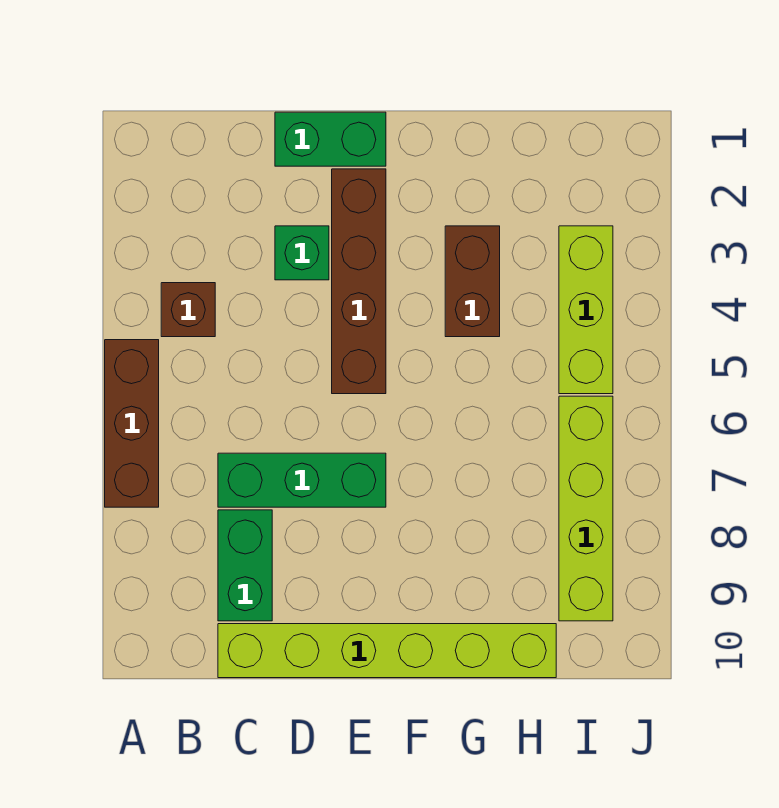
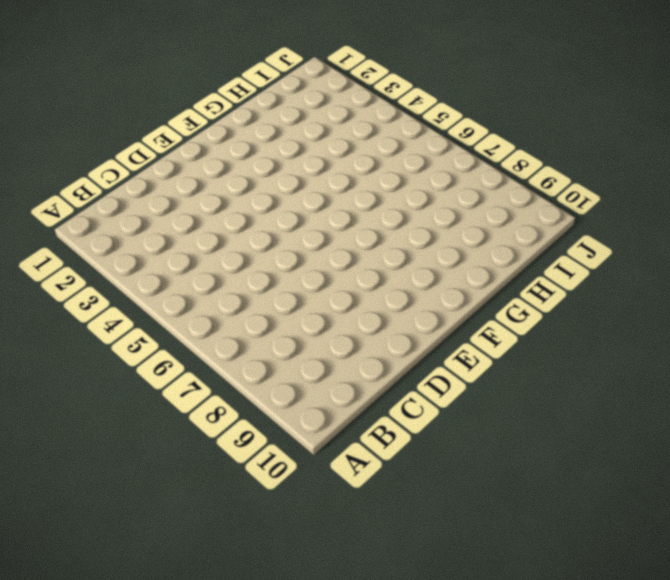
none -> brown 1x3 brick [105,340,159,507]
none -> brown 1x1 brick [161,283,215,337]

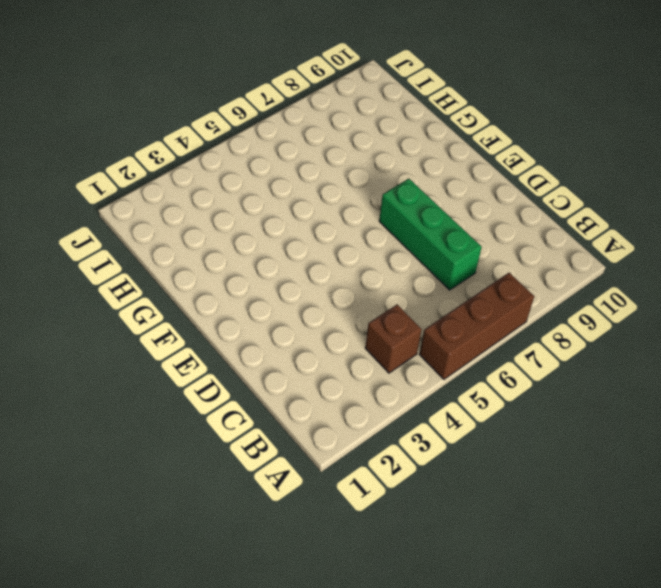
none -> green 1x2 brick [218,510,272,621]
none -> lime 1x6 brick [218,624,556,678]

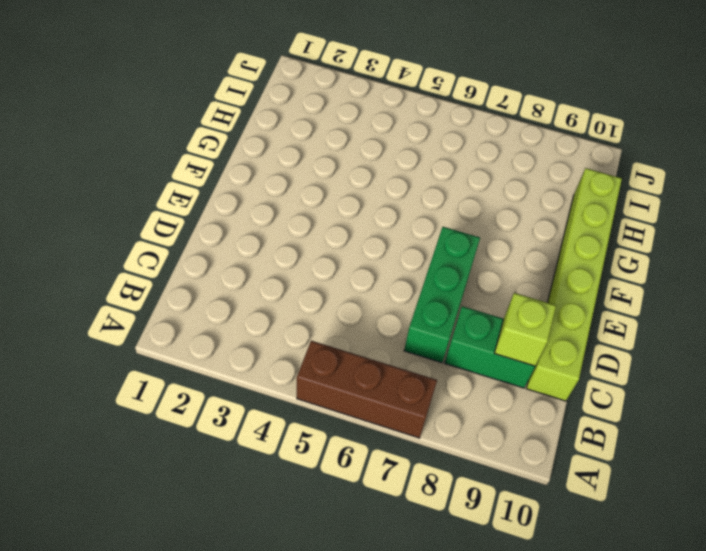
lime 1x1 brick [494,293,556,366] -> none
none -> brown 1x1 brick [161,283,215,337]
none -> green 1x2 brick [275,112,386,166]

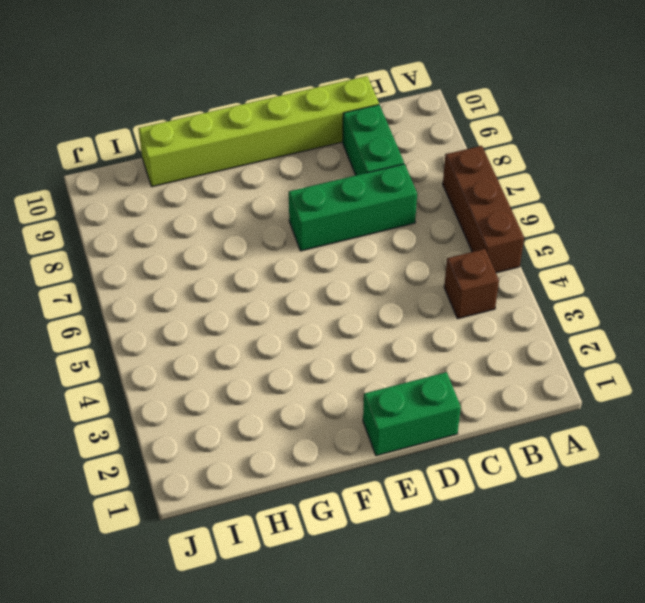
none -> green 1x1 brick [275,226,329,280]
none -> brown 1x4 brick [332,169,386,394]

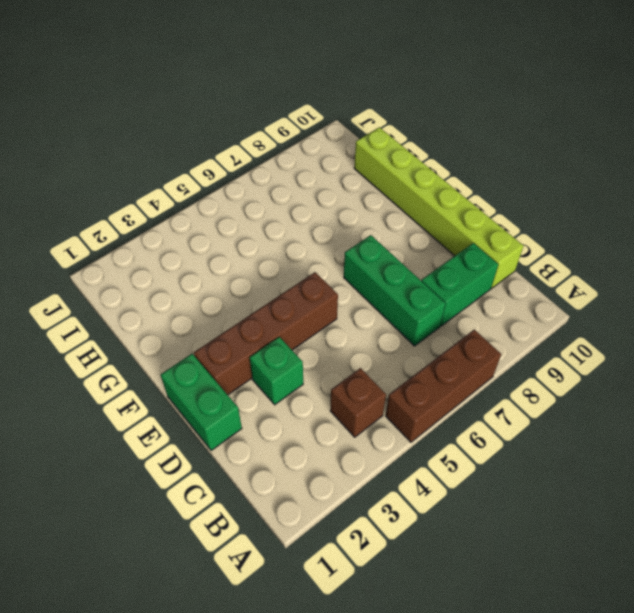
none -> brown 1x2 brick [445,226,500,337]
none -> lime 1x3 brick [559,226,613,394]

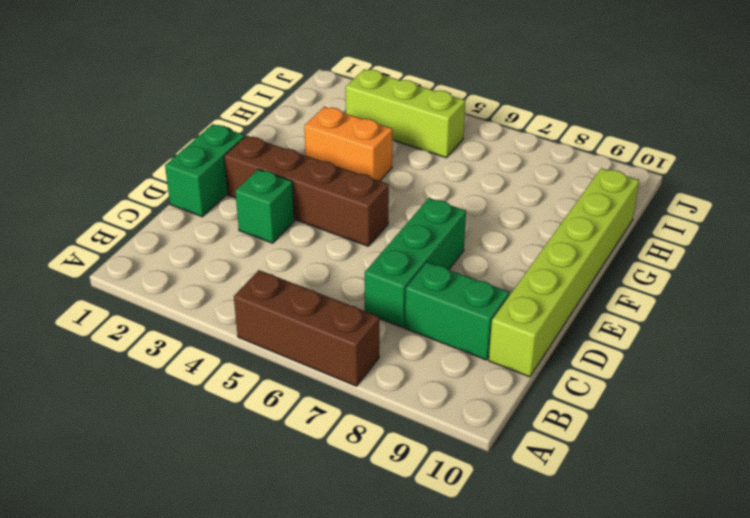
orange 1x2 brick [304,107,393,181] -> brown 1x2 brick [445,226,500,337]
none -> brown 1x1 brick [161,283,215,337]
none -> lime 1x4 brick [559,396,613,621]

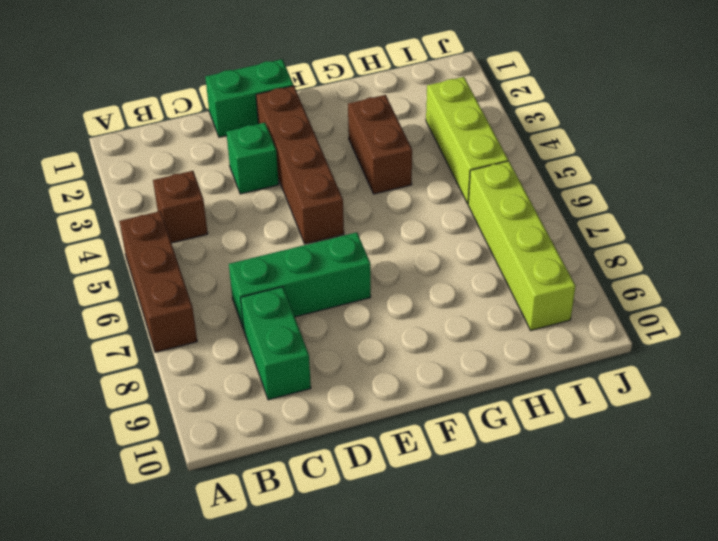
none -> lime 1x6 brick [218,624,556,678]

